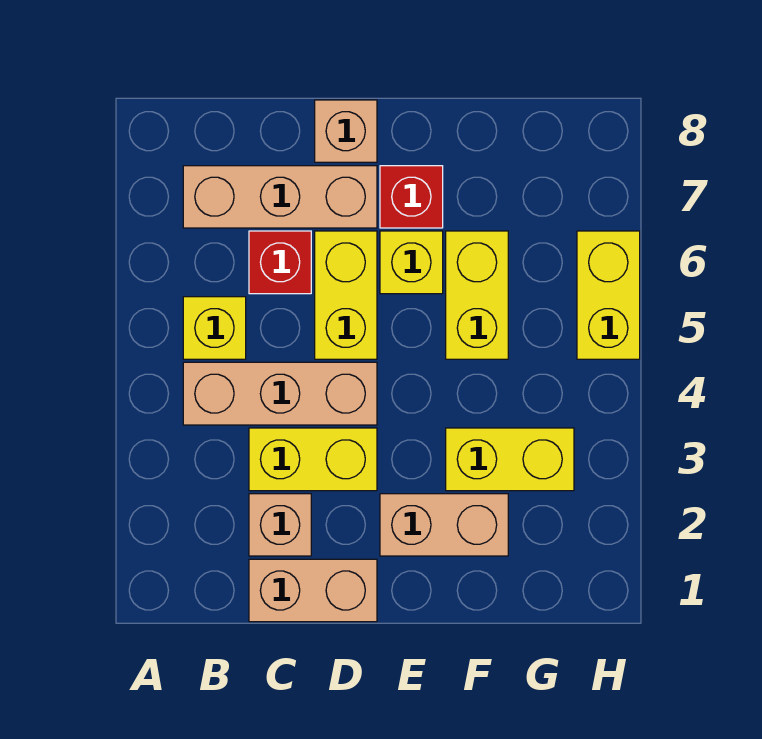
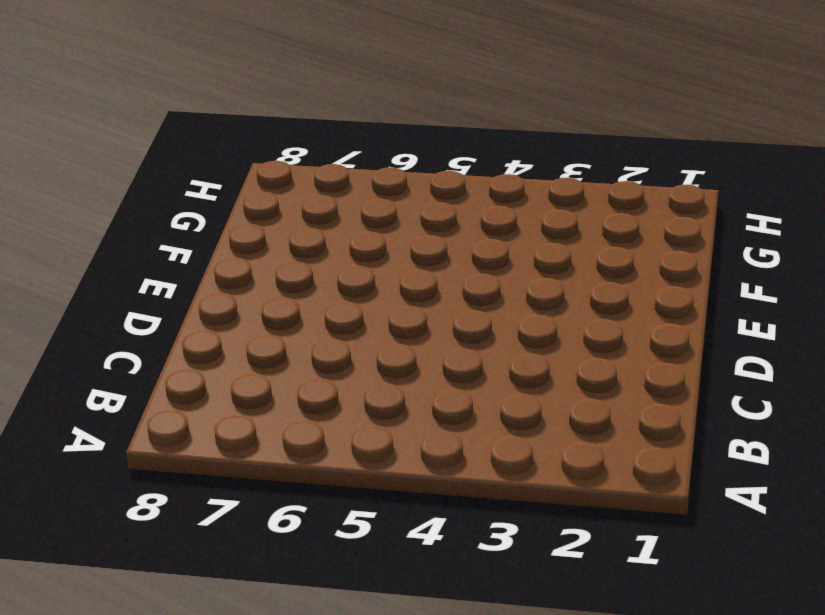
none -> tan 1x3 brick [183,362,377,425]
none -> yellow 1x1 brick [183,297,246,359]
none -> tan 1x3 brick [183,166,377,228]

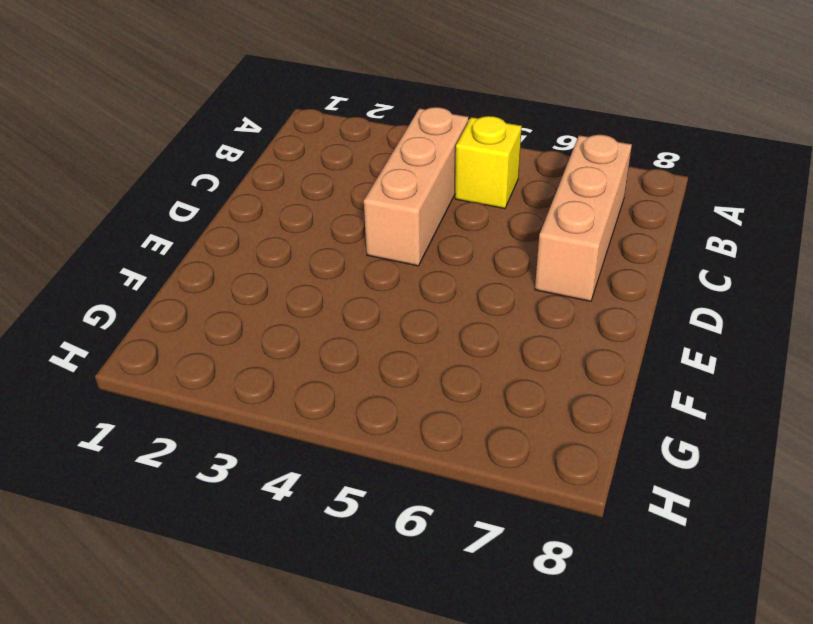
none -> tan 1x2 brick [249,559,377,622]
none -> tan 1x1 brick [249,494,311,556]
none -> yellow 1x2 brick [249,428,377,491]

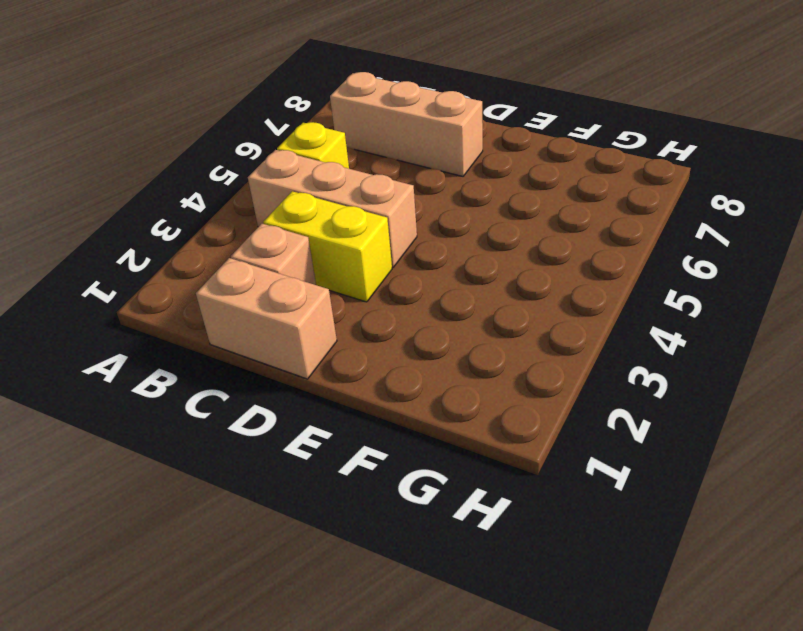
none -> red 1x1 brick [249,231,311,294]
none -> yellow 1x2 brick [315,231,377,359]
none -> tan 1x1 brick [315,100,377,162]

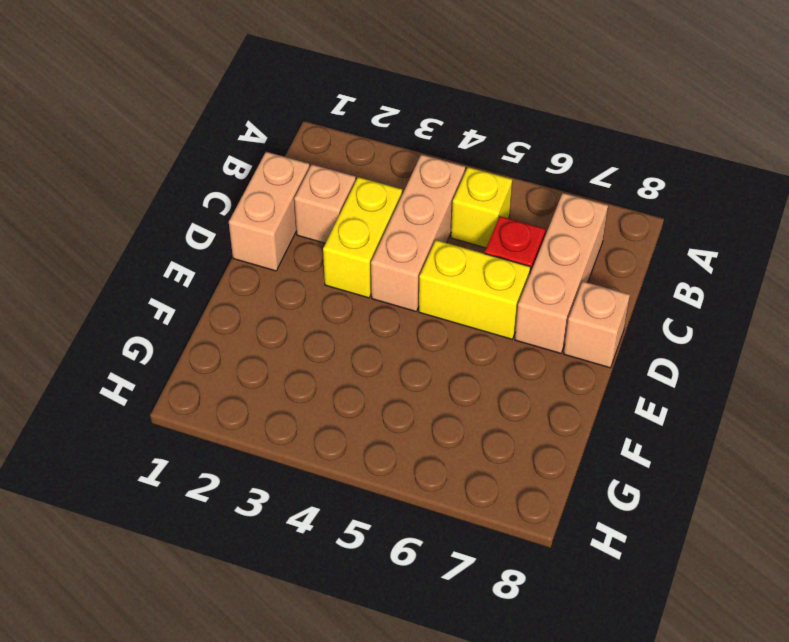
none -> tan 1x2 brick [380,494,508,556]
none -> yellow 1x1 brick [380,231,443,294]
none -> red 1x1 brick [380,166,443,228]

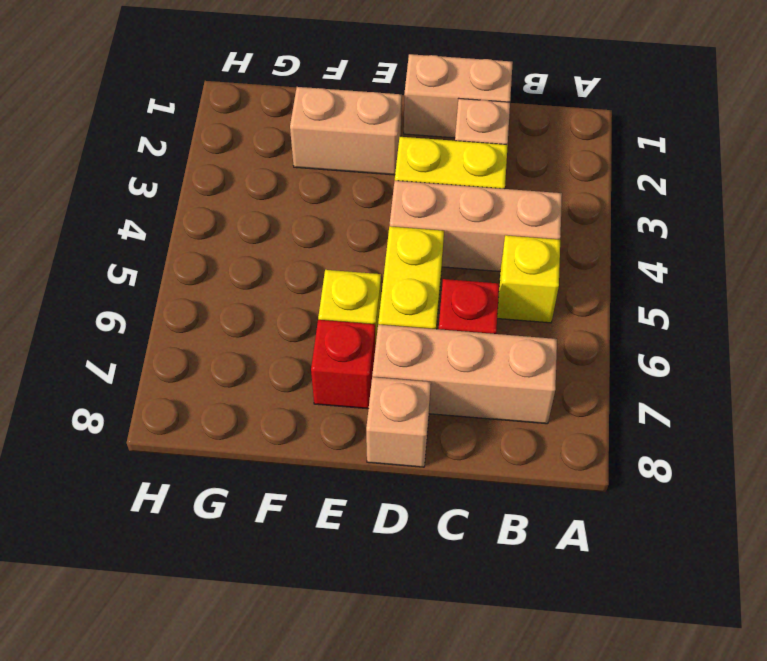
none -> yellow 1x2 brick [446,428,574,491]
none -> yellow 1x2 brick [446,231,508,359]
none -> yellow 1x2 brick [577,231,640,359]

